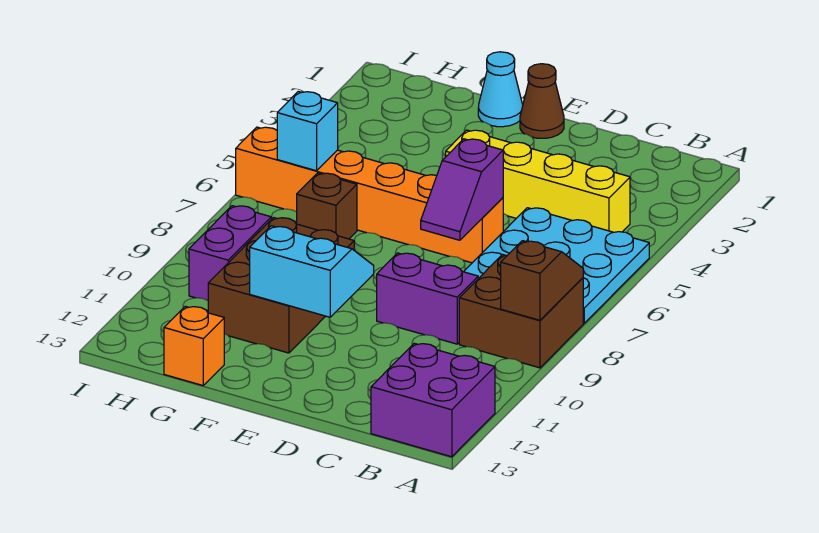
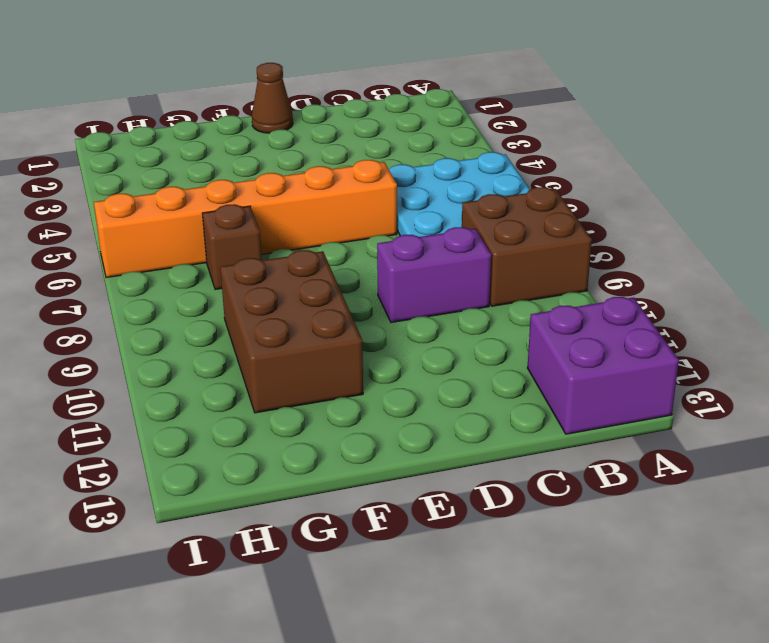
none -> yellow 1x4 brick [446,130,630,232]
none -> cyan 1x1 cone [478,52,523,127]
none -> orange 1x1 brick [164,306,224,385]

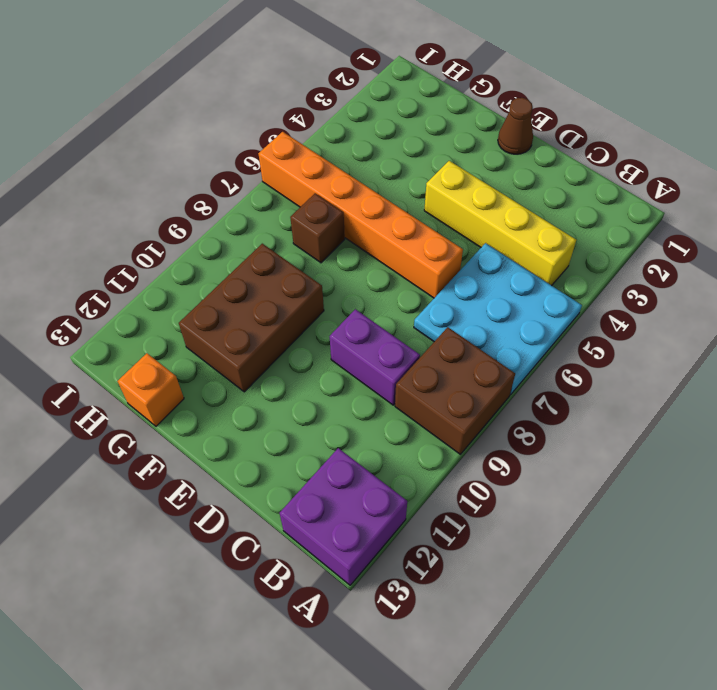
none -> cyan 1x1 cone [478,52,523,127]
none -> purple 1x2 brick [189,206,271,301]
none -> brown 1x2 slope [501,241,583,320]

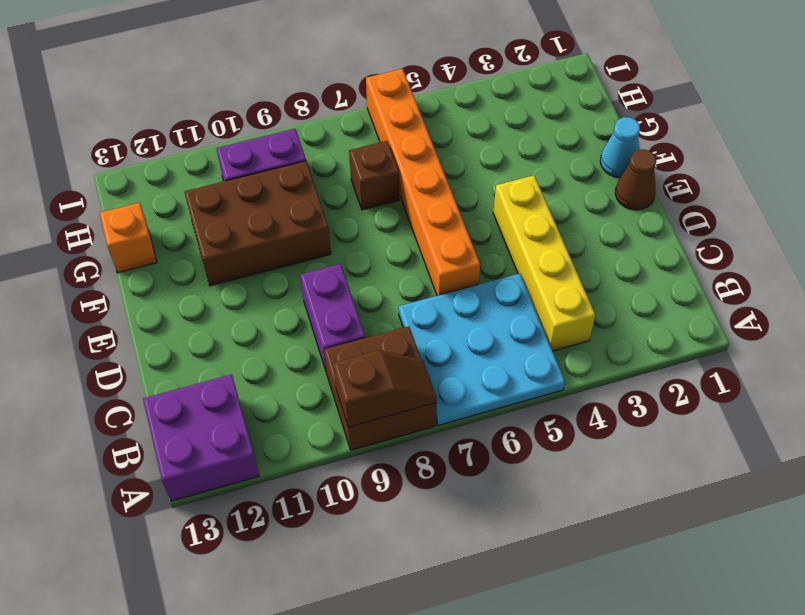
none -> purple 1x2 slope [421,139,503,240]
none -> cyan 2x2 slope [250,226,374,317]
none -> cyan 1x1 brick [277,91,338,171]

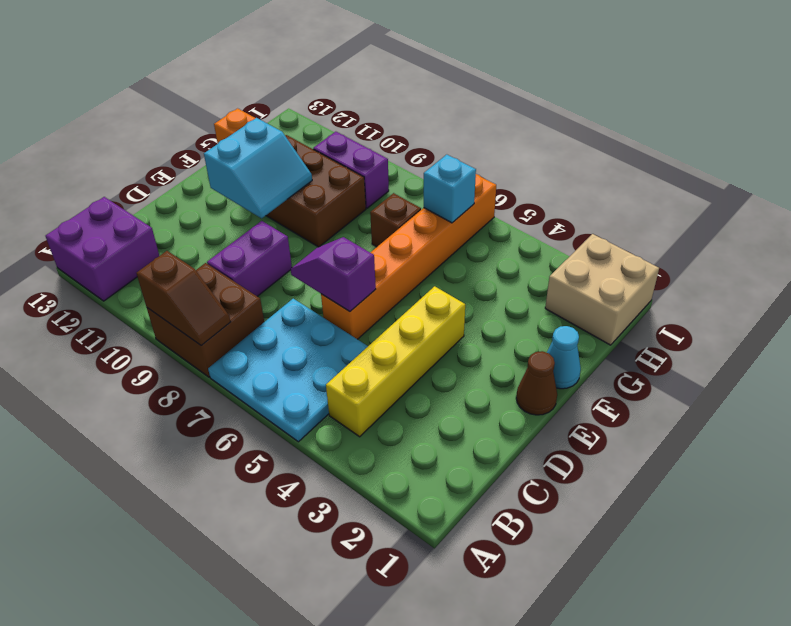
tan 2x2 brick [545,234,659,345] -> none

